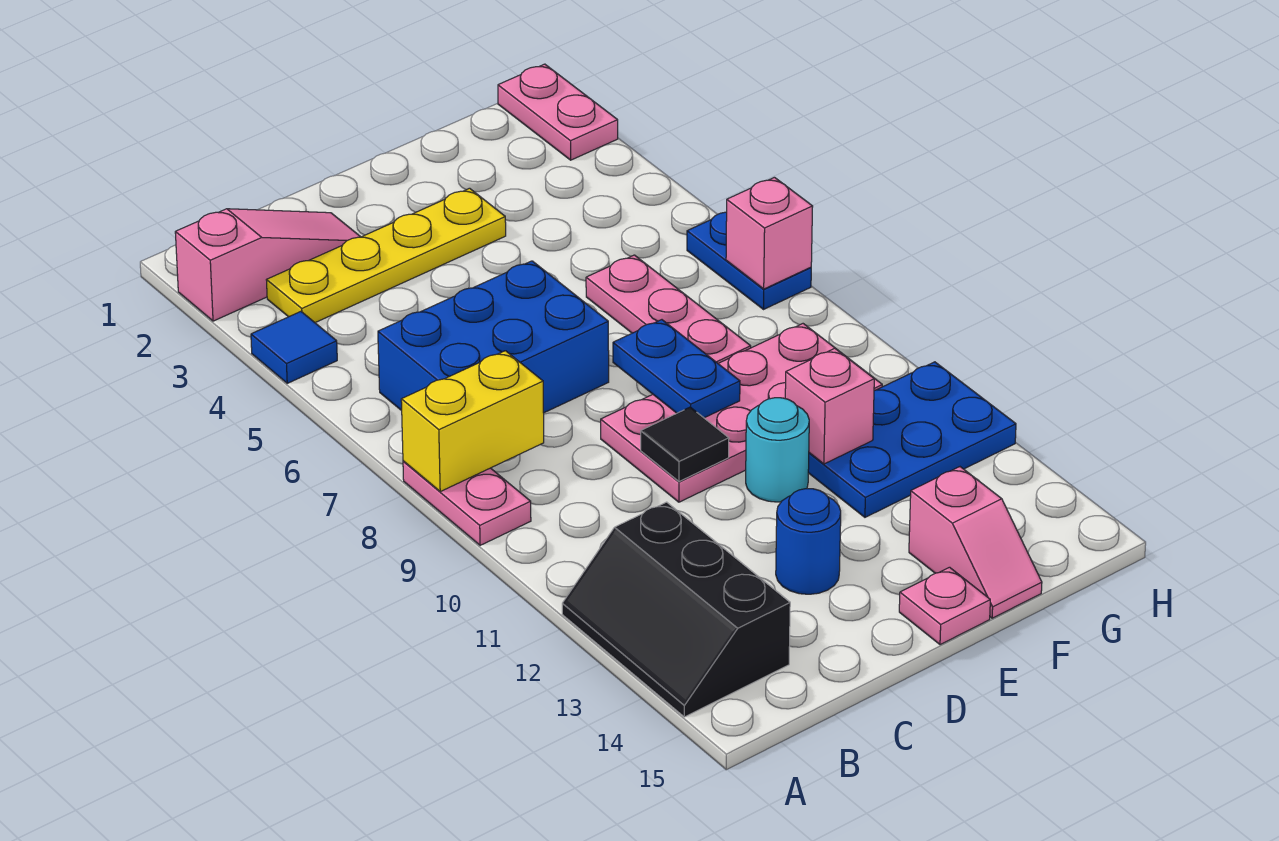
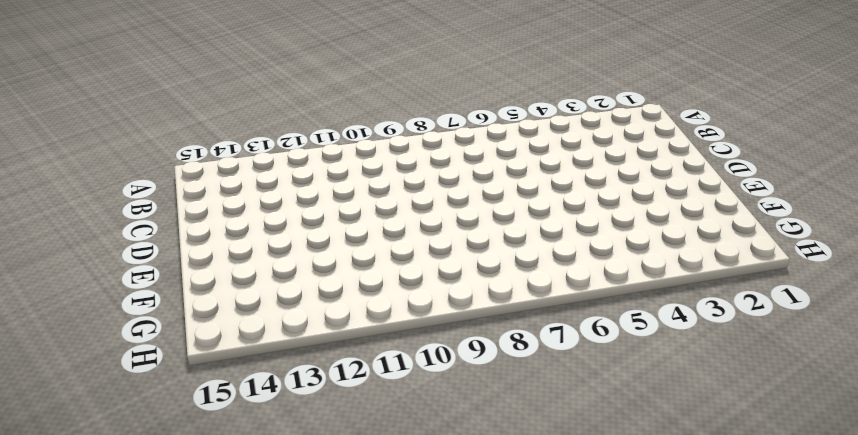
none -> pink 1x3 slope [175,209,360,321]
none -> blue 1x1 tile [251,312,337,383]
none -> pink 1x2 plate [403,461,531,545]

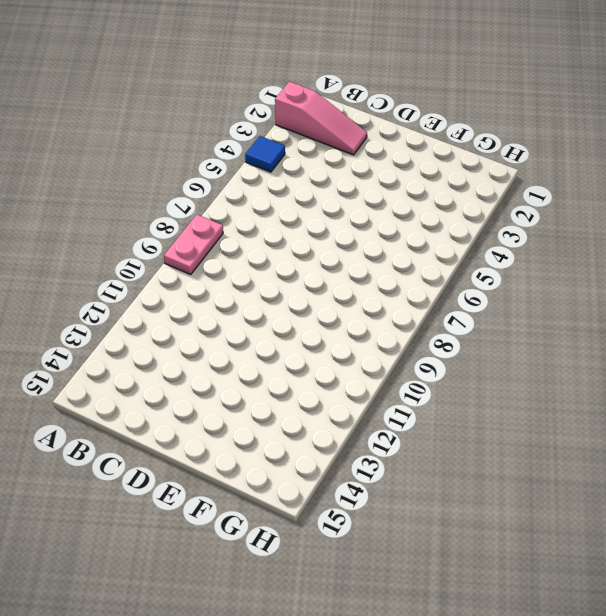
none -> black 2x3 slope [562,502,790,717]
none -> yellow 1x4 plate [267,188,506,323]
none -> blue 2x3 brick [378,261,609,413]

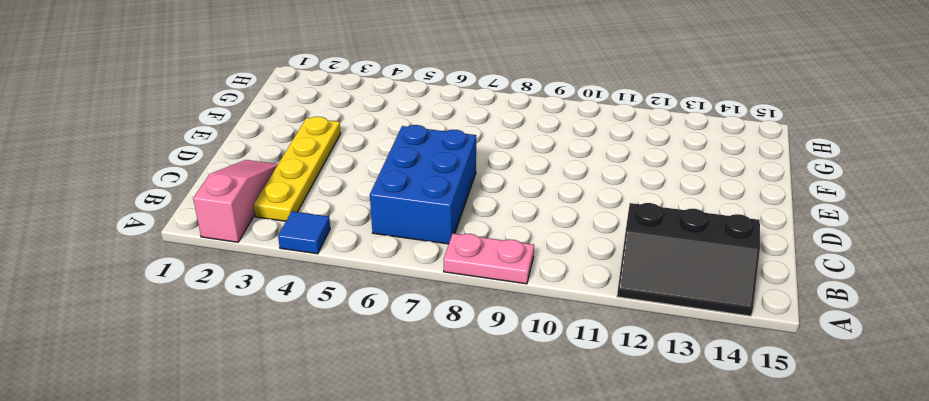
none -> pink 2x4 plate [601,324,882,502]
none -> blue 1x1 round brick [776,489,841,594]
none -> cyan 1x1 round brick [746,398,809,502]

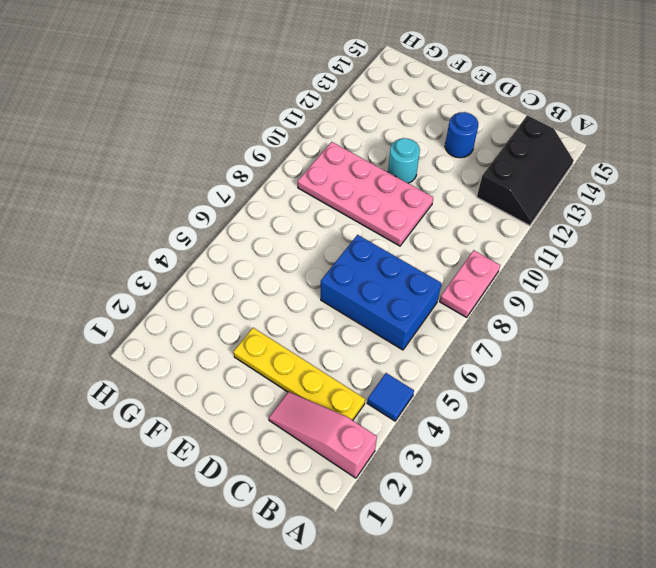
none -> pink 1x1 plate [899,567,990,645]
none -> pink 1x3 plate [586,255,751,363]
none -> blue 2x3 plate [808,362,1016,517]

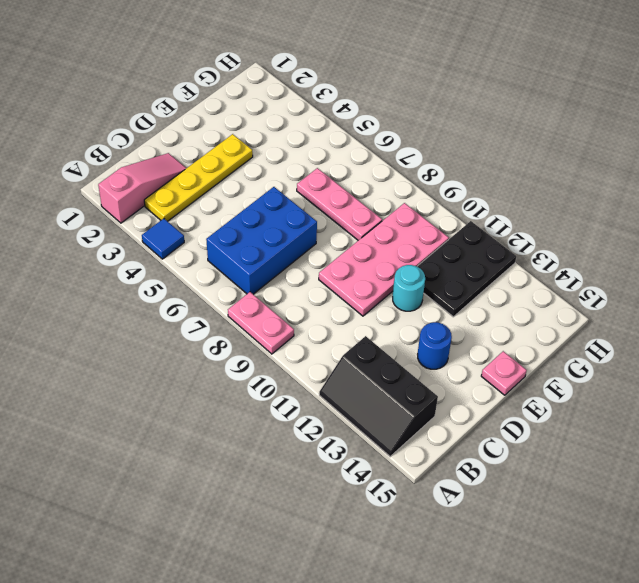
black 2x3 plate [417,221,516,317] -> blue 2x3 plate [808,362,1016,517]
none -> pink 1x2 slope [909,467,1042,618]
none -> pink 1x2 plate [498,64,618,160]
none -> blue 1x2 plate [687,212,811,310]

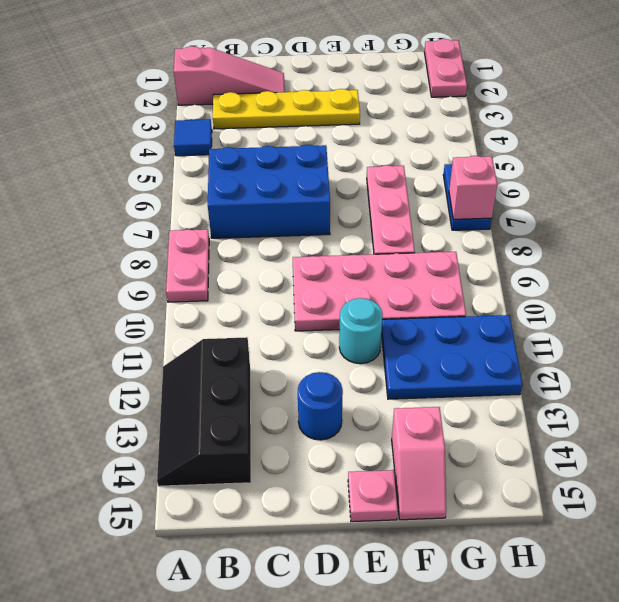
none -> yellow 1x2 brick [401,351,544,492]
none -> black 1x1 tile [641,407,729,482]
none -> blue 1x2 plate [613,320,740,418]

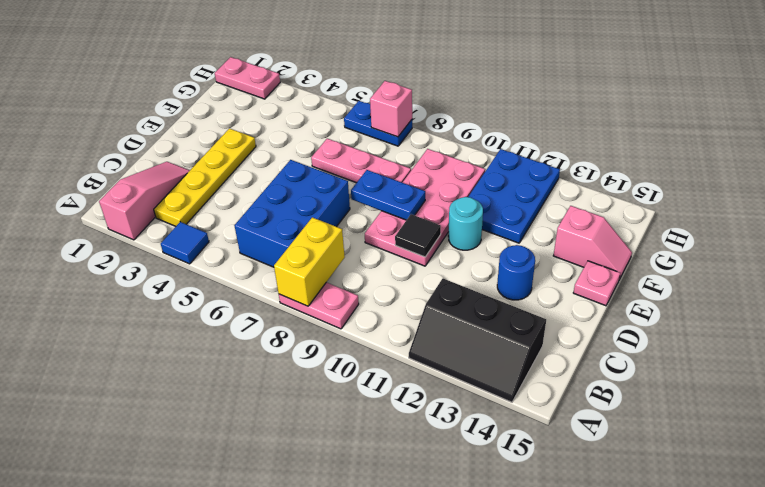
none -> pink 1x1 brick [785,348,874,464]

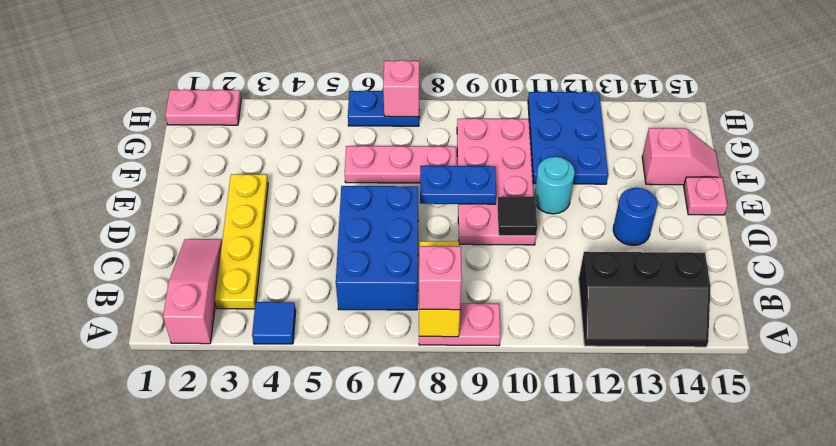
pink 1x1 brick [419,246,462,310] -> pink 1x1 brick moved to [785,348,874,464]

